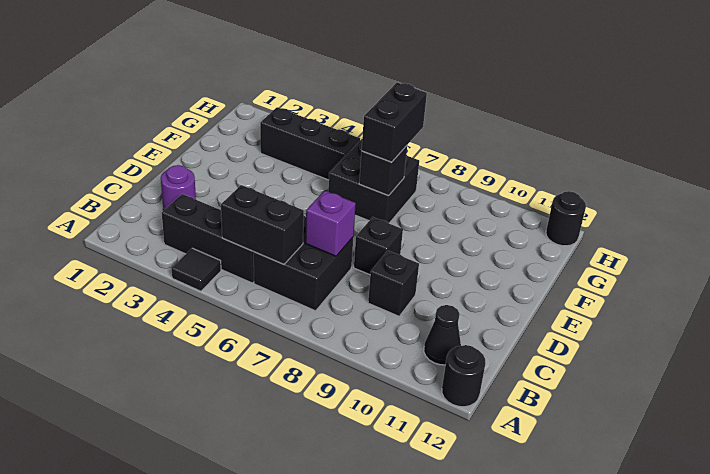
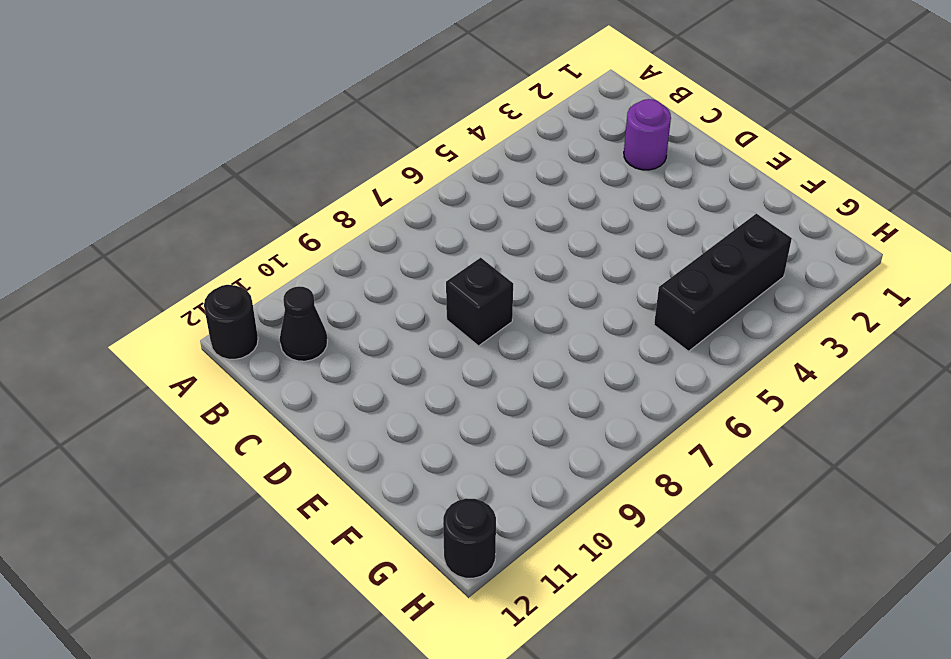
none -> black 1x1 tile [171,248,221,291]
none -> black 1x3 brick [162,194,254,283]
none -> black 2x2 brick [254,216,353,311]

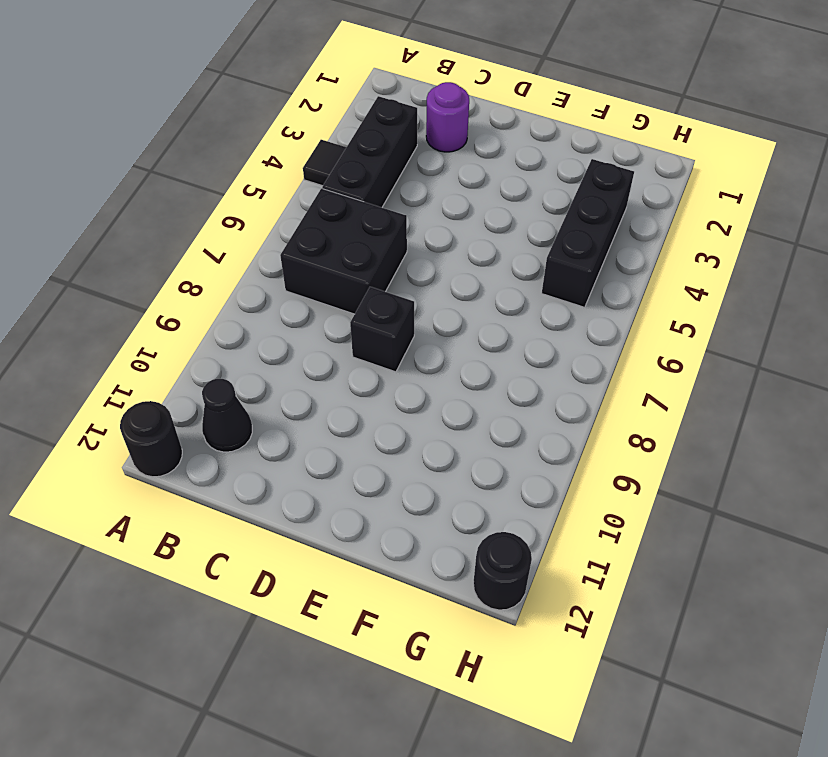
none -> black 1x1 brick [368,251,419,316]
none -> black 2x2 brick [328,139,419,223]
none -> black 1x2 brick [221,185,304,264]

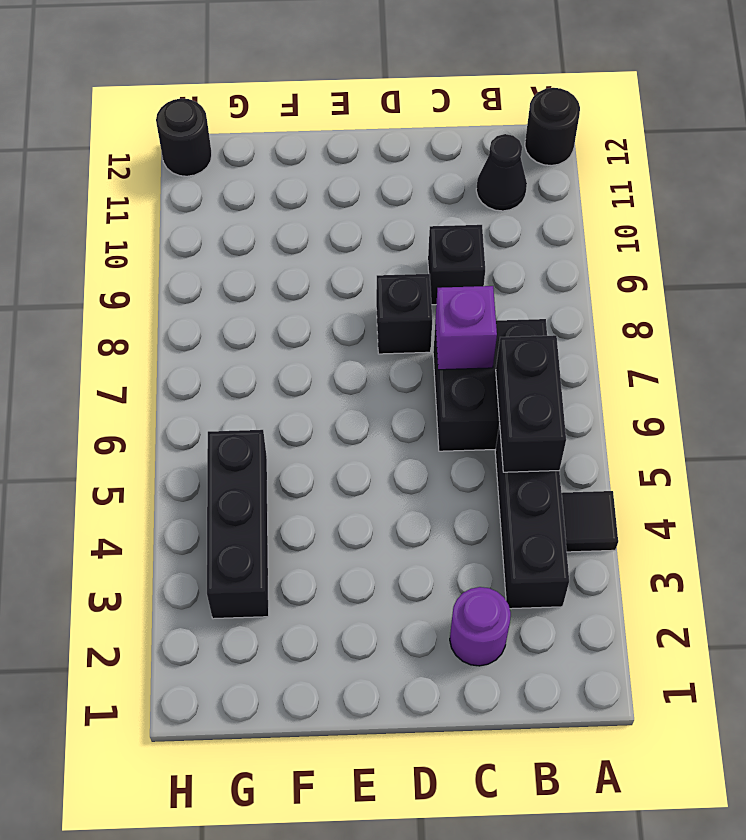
none -> black 2x2 brick [328,139,419,223]
none -> black 1x1 brick [359,146,407,196]
none -> black 1x2 brick [362,82,427,162]

